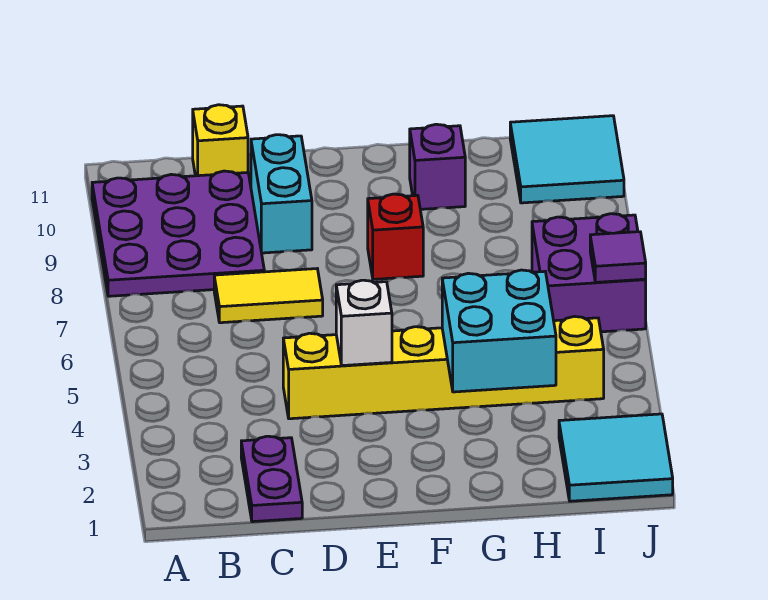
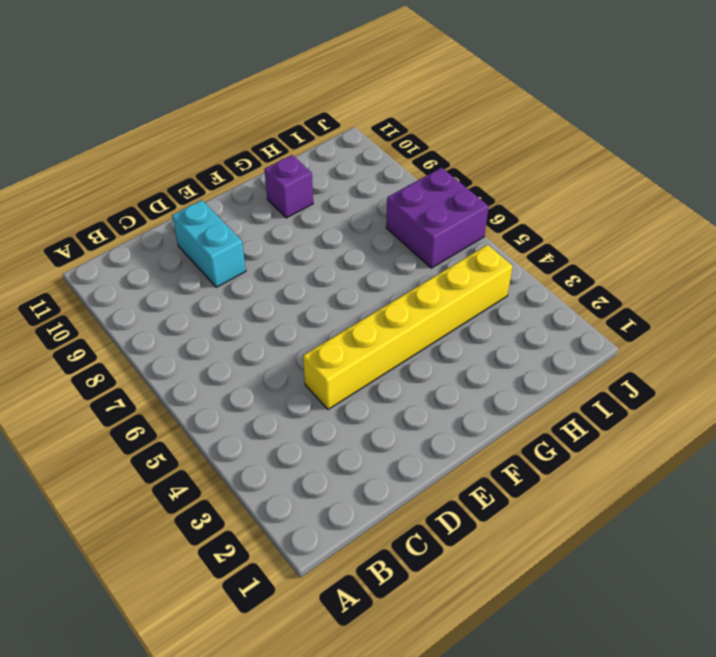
none -> purple 3x3 plate [92,171,264,296]
none -> purple 1x2 plate [241,436,302,522]
none -> yellow 1x2 tile [214,269,323,323]

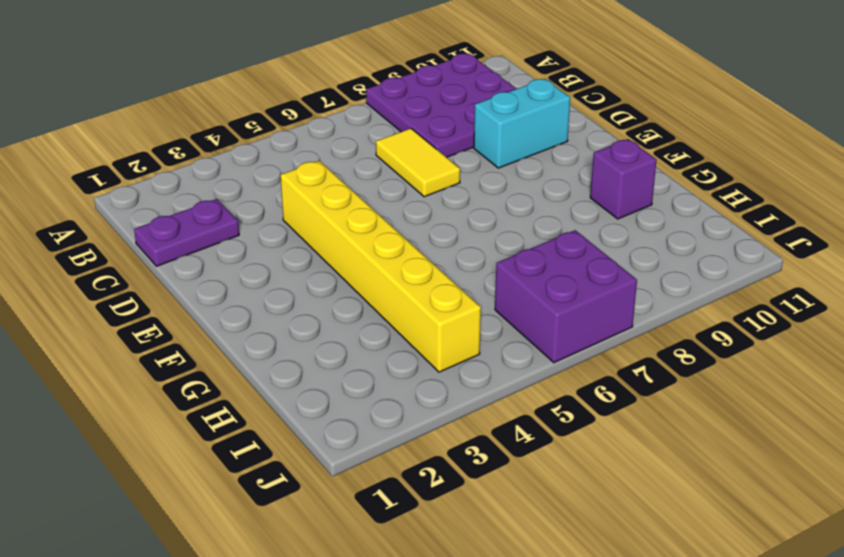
none -> yellow 1x1 brick [193,105,248,176]
none -> red 1x1 brick [368,194,423,279]
none -> cyan 2x2 tile [559,414,673,501]

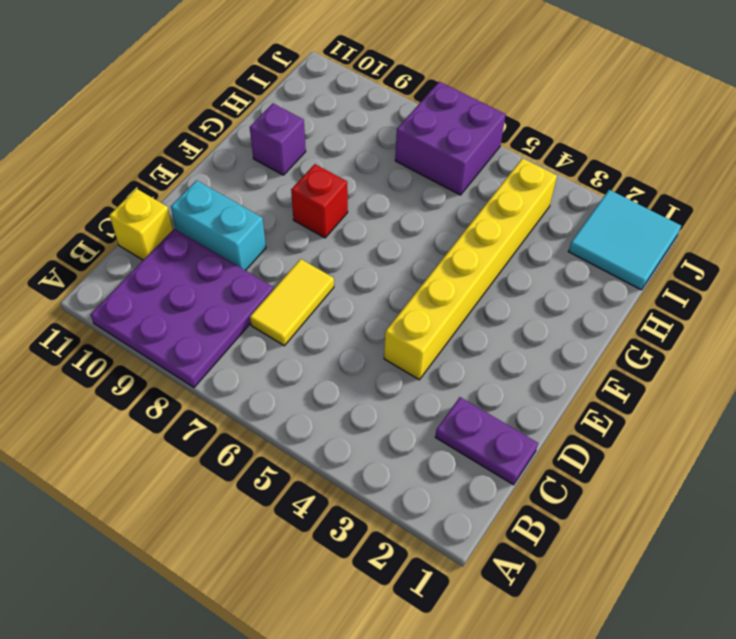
none -> cyan 2x2 tile [510,116,624,203]
none -> white 1x1 brick [336,280,392,366]
none -> cyan 2x2 brick [442,270,556,392]

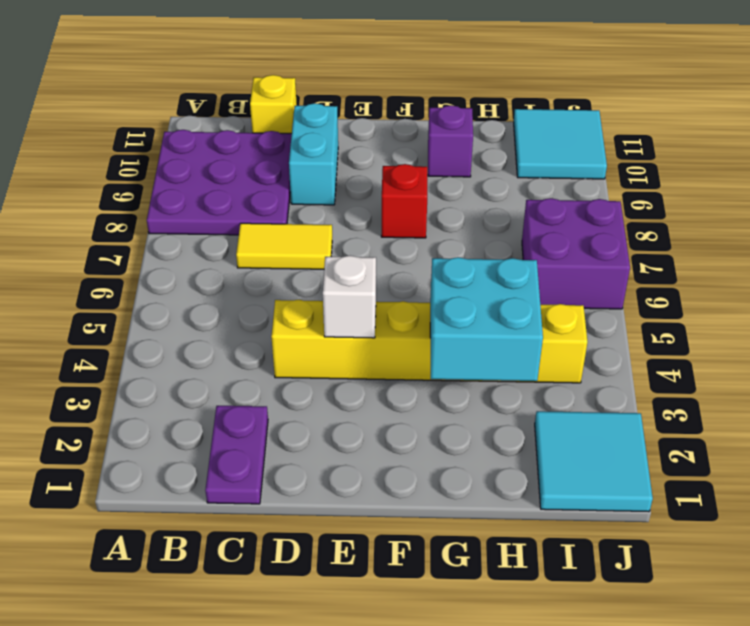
none -> purple 1x1 tile [590,232,646,282]

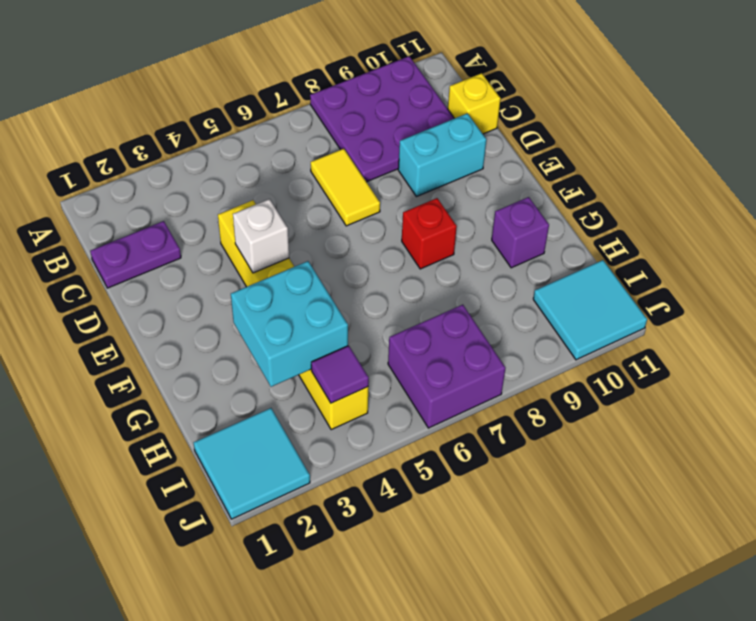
purple 1x1 tile [311,346,369,403] -> purple 1x1 tile moved to [590,232,646,282]

